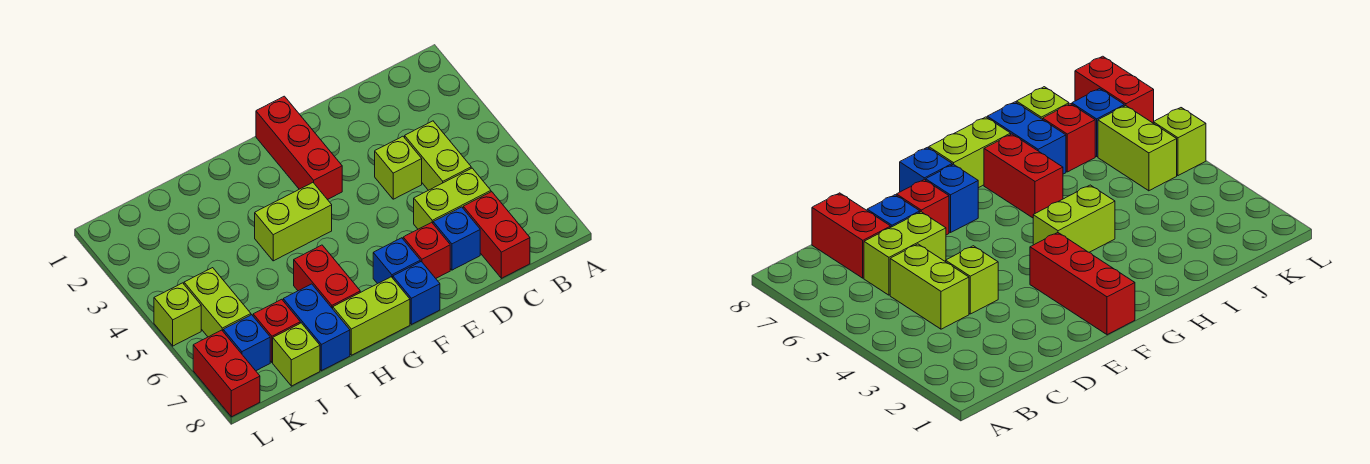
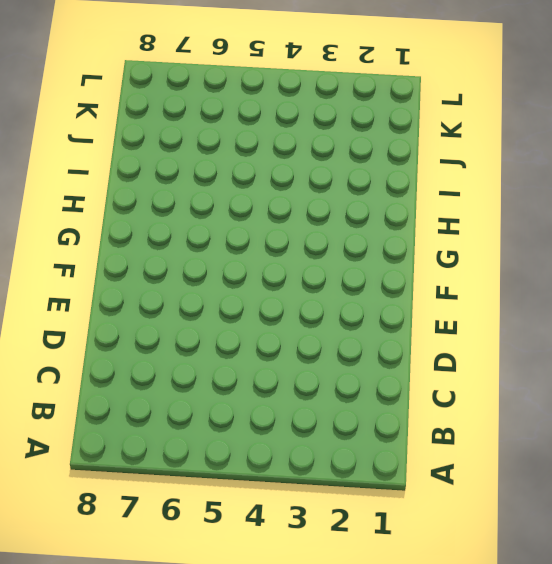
none -> lime 1x2 brick [405,121,471,190]
none -> lime 1x2 brick [414,168,491,229]
none -> red 1x2 brick [463,192,530,278]

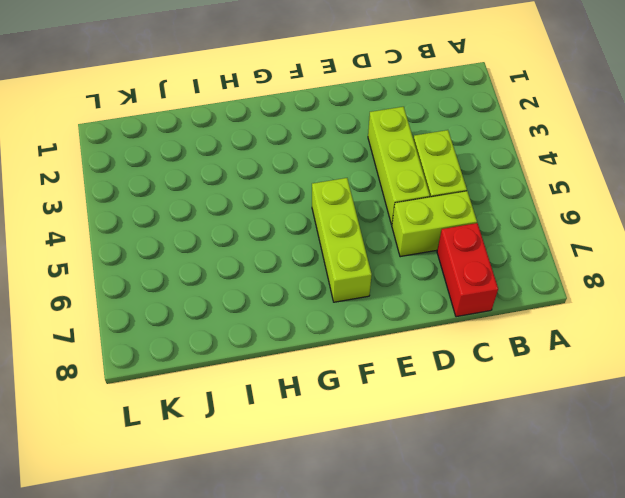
lime 1x3 brick [368,107,430,225] -> lime 1x1 brick [375,136,422,199]
lime 1x3 brick [312,178,372,302] -> blue 1x1 brick [373,238,420,284]
none -> blue 1x1 brick [433,207,480,270]
none -> red 1x1 brick [403,222,450,278]
none -> red 1x3 brick [256,96,342,200]

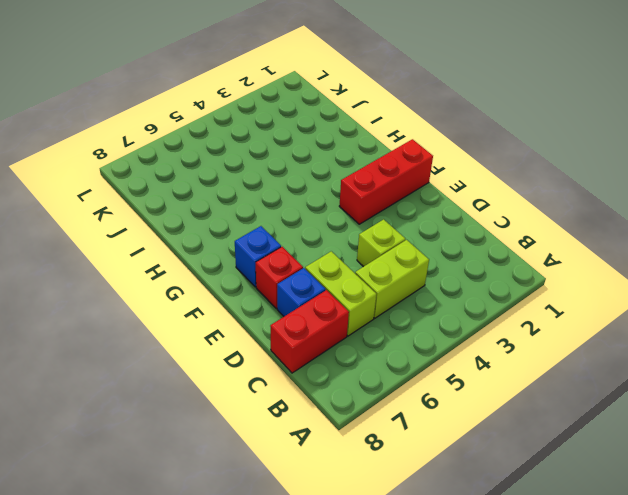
none -> blue 1x1 brick [393,262,440,325]
none -> lime 1x2 brick [255,183,332,261]
none -> lime 1x2 brick [333,277,410,355]

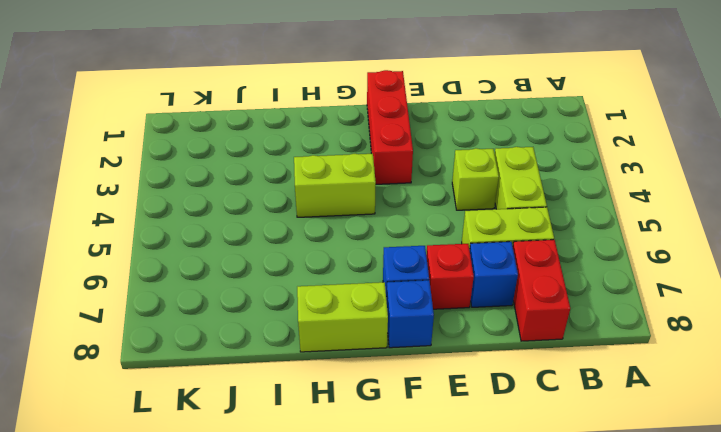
none -> red 1x2 brick [294,245,360,309]
none -> blue 1x2 brick [283,284,350,371]
none -> red 1x1 brick [253,299,300,362]

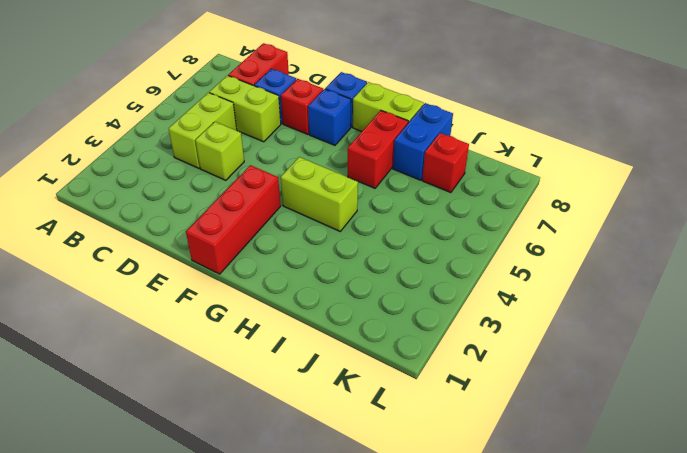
none -> lime 1x1 brick [273,323,320,386]
none -> lime 1x2 brick [184,268,251,337]
none -> blue 1x1 brick [223,315,270,371]

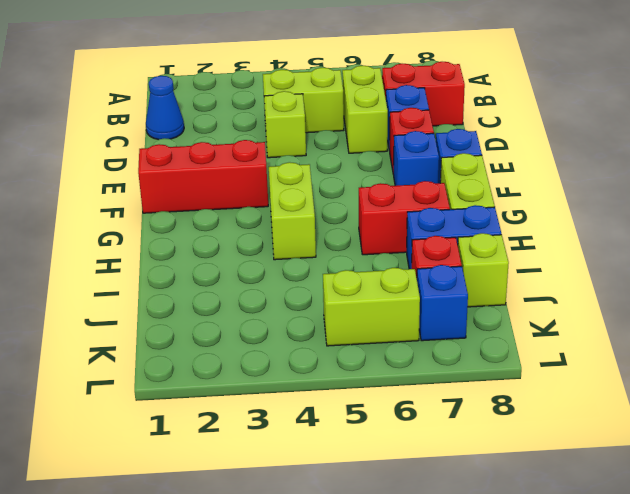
blue 1x1 cone [146,76,184,140] -> none
none -> lime 1x1 brick [154,283,201,346]
none -> red 1x2 brick [193,330,260,417]

